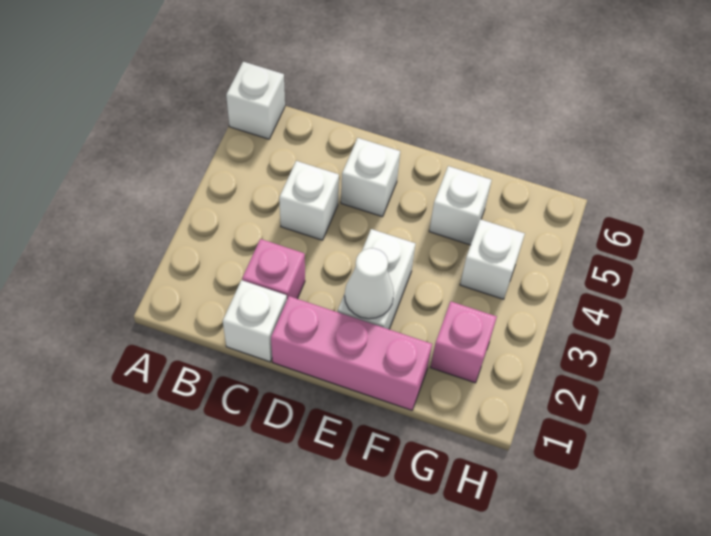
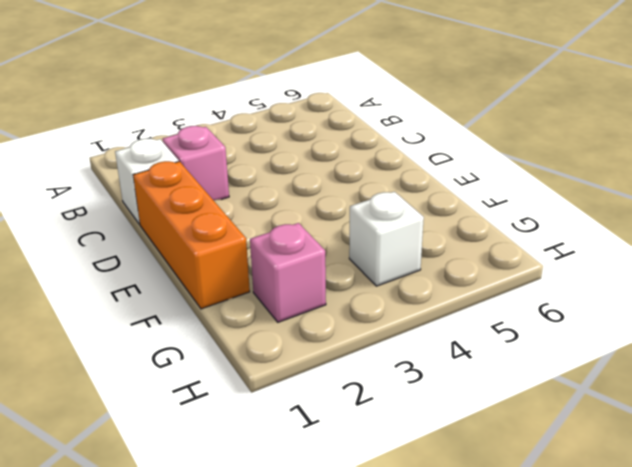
orange 1x3 brick [133,161,250,309] -> pink 1x3 brick [271,296,432,410]
none -> white 1x1 brick [226,62,285,139]
none -> white 1x1 brick [279,161,339,240]

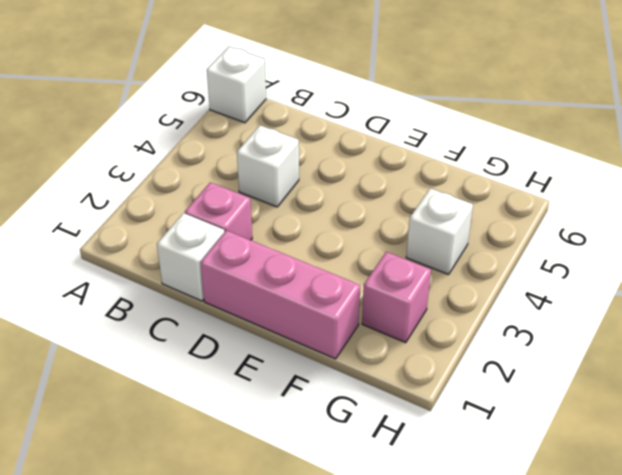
none -> white 1x1 brick [341,138,400,217]
none -> white 1x2 brick [338,229,416,329]

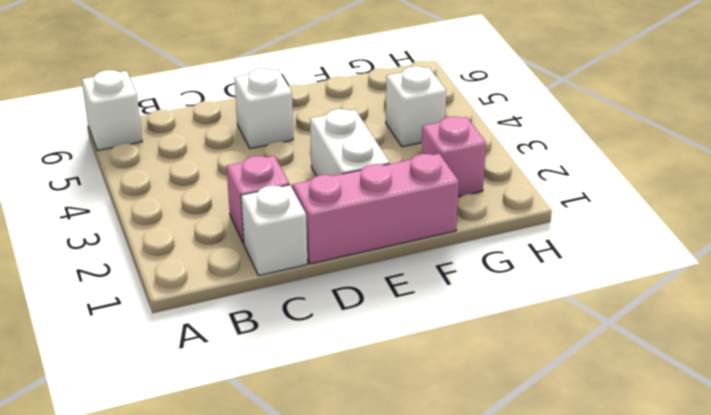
none -> white 1x1 brick [279,161,339,240]
none -> white 1x1 brick [429,166,491,245]

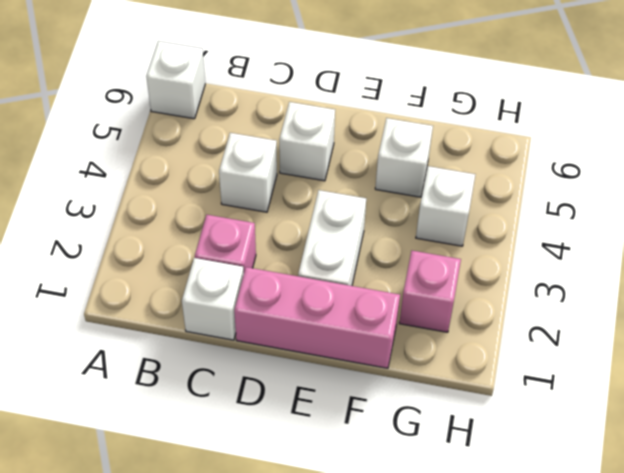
none -> white 1x1 cone [345,248,394,319]

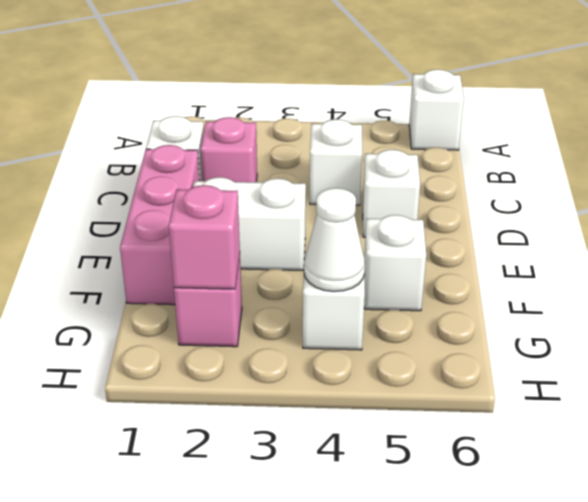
pink 1x1 brick [169,185,240,289] -> none
white 1x1 cone [304,188,365,292] -> white 1x1 cone moved to [345,248,394,319]

